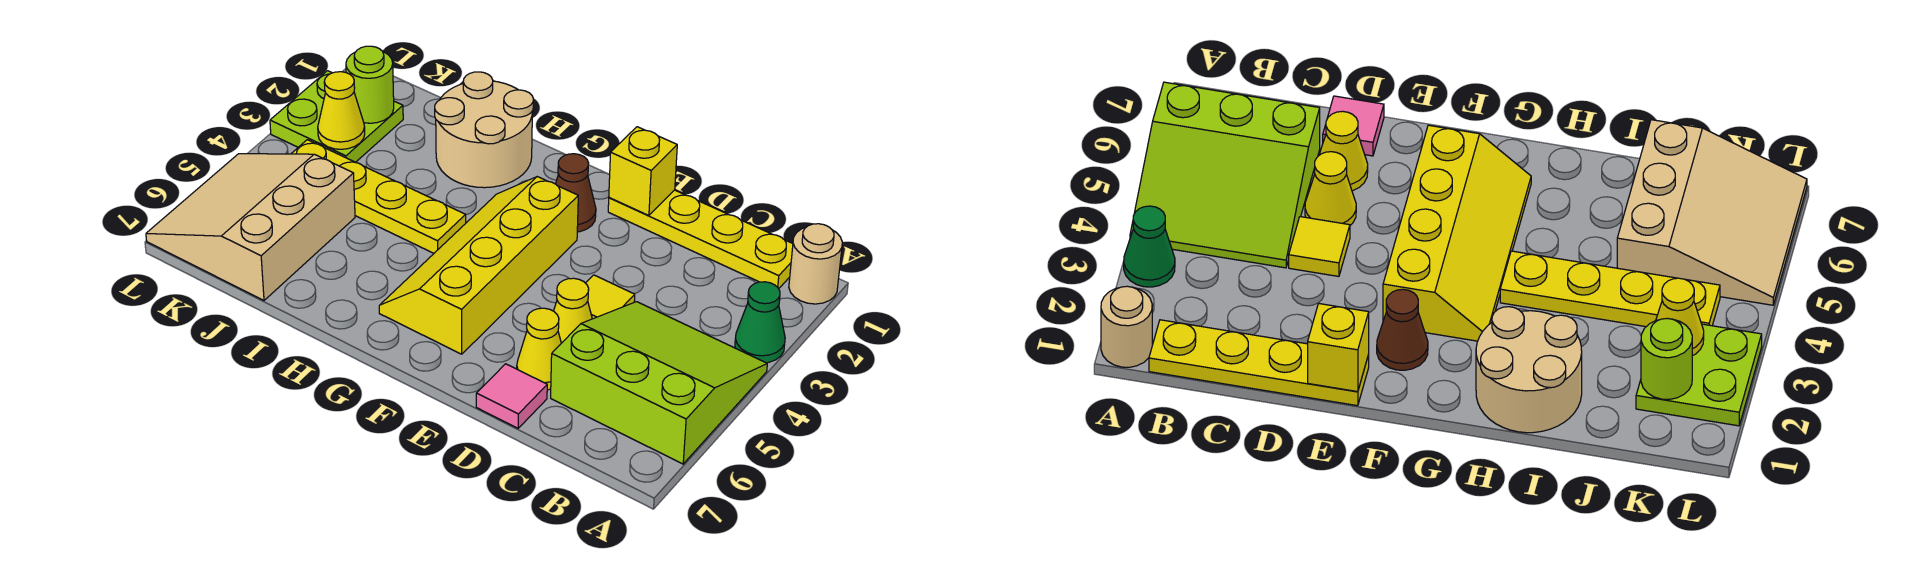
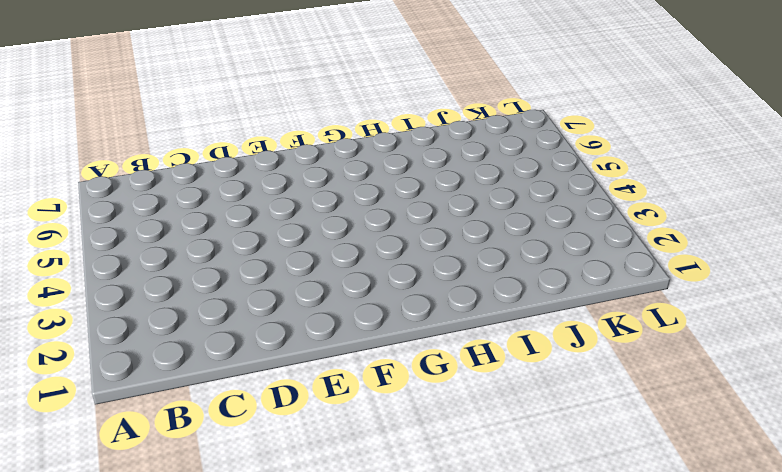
none -> tan 1x1 round brick [789,224,842,304]
none -> green 1x1 cone [735,282,785,363]
none -> lime 3x3 slope [551,302,767,464]

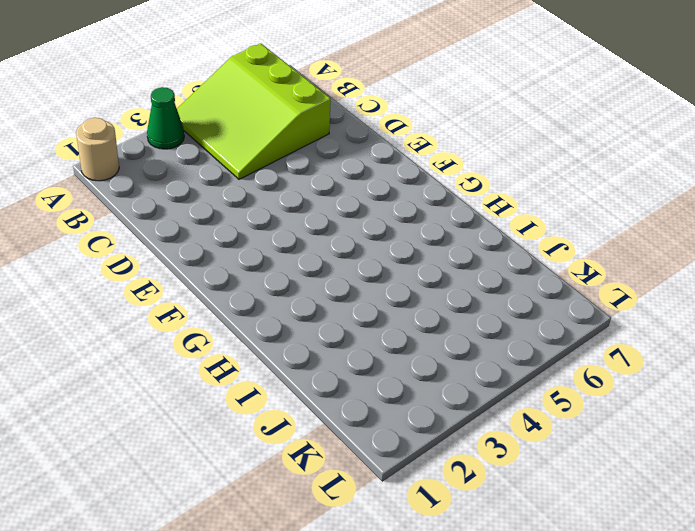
none -> yellow 1x4 plate [608,190,793,289]
none -> yellow 1x1 tile [586,275,635,319]
none -> yellow 1x1 cone [554,278,592,343]

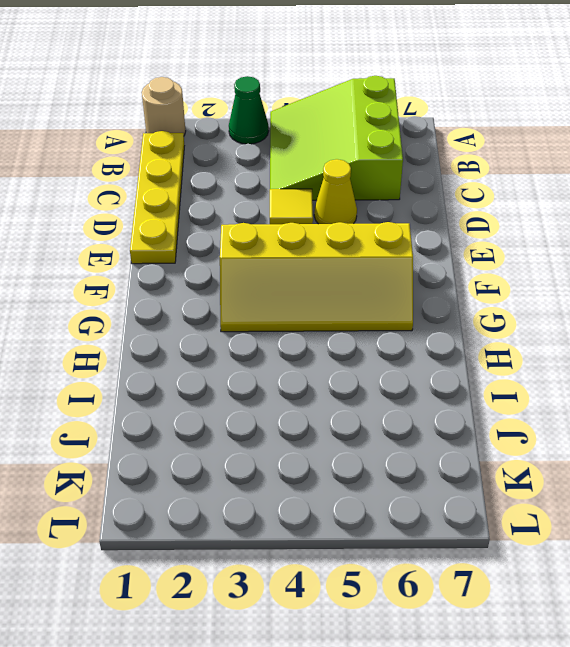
none -> yellow 1x1 cone [517,308,561,390]
none -> pink 1x1 tile [476,364,547,428]
none -> brown 1x1 cone [556,154,596,232]

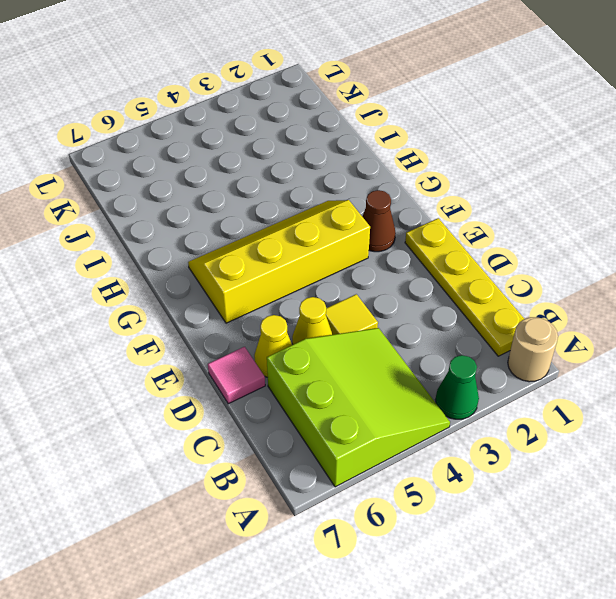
none -> tan 2x2 round brick [435,72,533,188]
none -> yellow 1x4 plate [291,140,466,253]
none -> tan 3x3 slope [146,154,355,300]

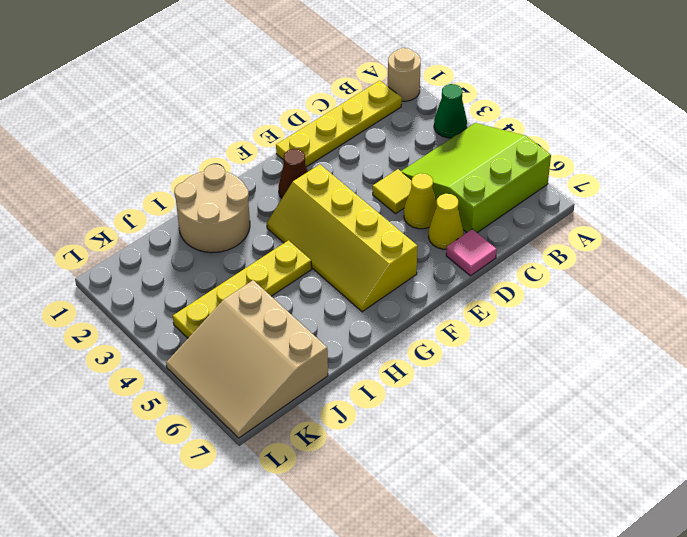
none -> lime 2x2 plate [270,71,403,162]
none -> yellow 1x1 brick [609,127,677,216]
none -> lime 1x1 round brick [346,46,394,123]

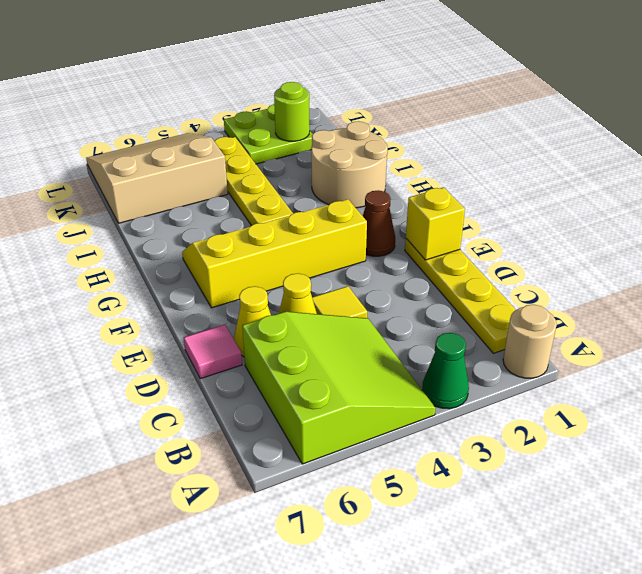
none -> yellow 1x1 cone [318,72,365,149]

